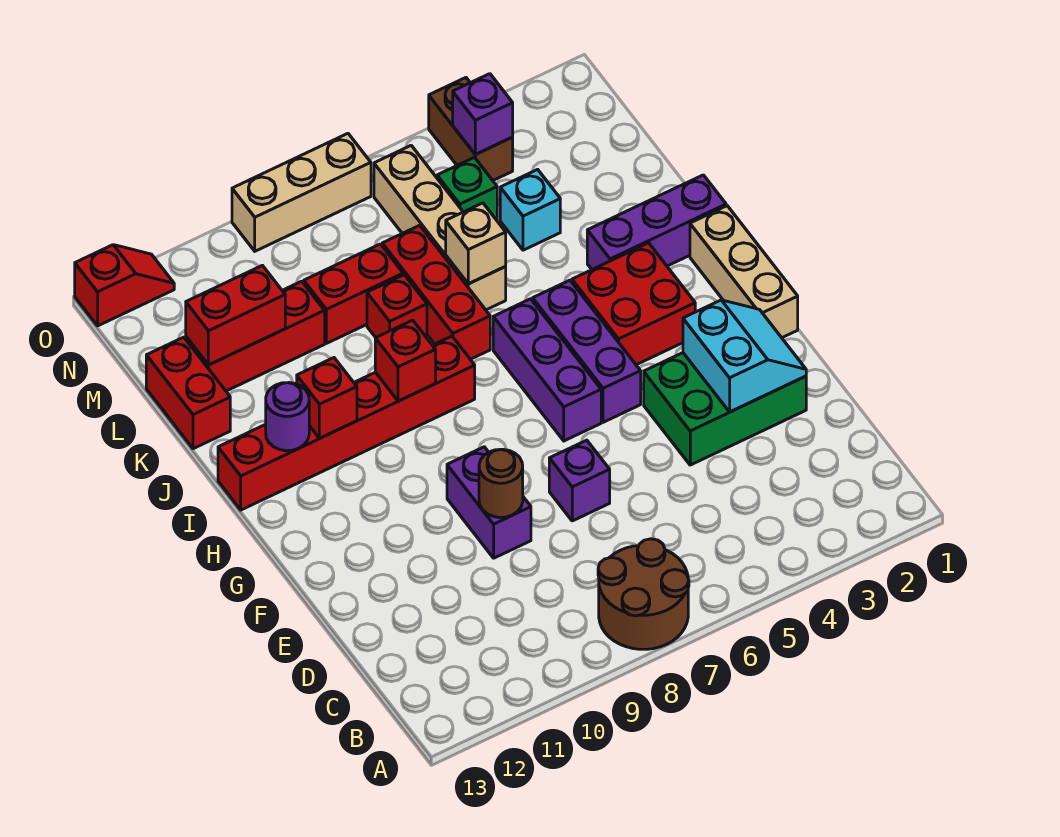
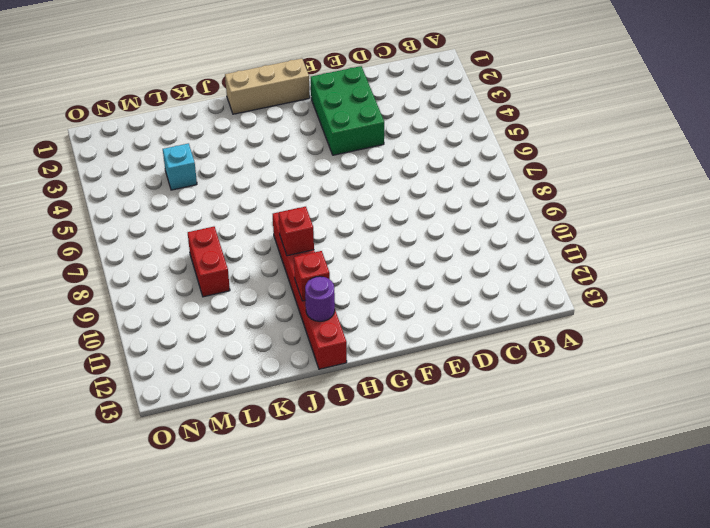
none -> brown 2x2 round brick [598,539,689,649]
none -> purple 1x1 brick [549,440,610,521]
none -> purple 1x2 brick [447,447,531,558]

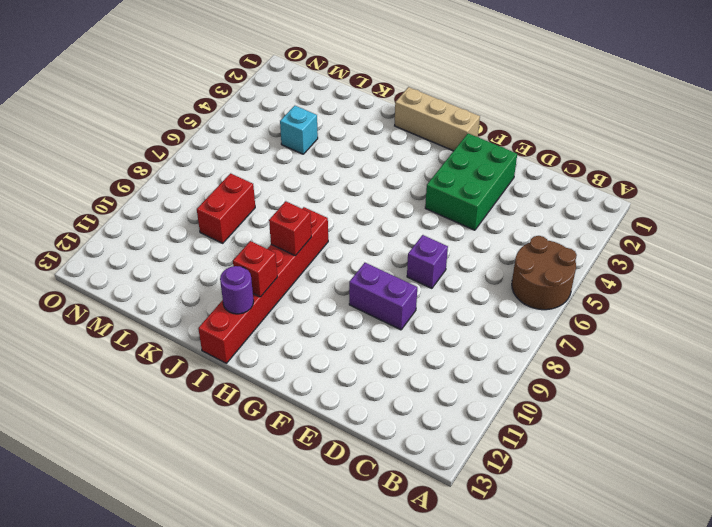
brown 2x2 round brick [512,236,577,310] -> brown 2x2 round brick moved to [598,539,689,649]
none -> purple 1x3 brick [533,280,641,422]
none -> purple 1x3 brick [493,299,601,441]
none -> red 2x2 brick [572,243,695,365]

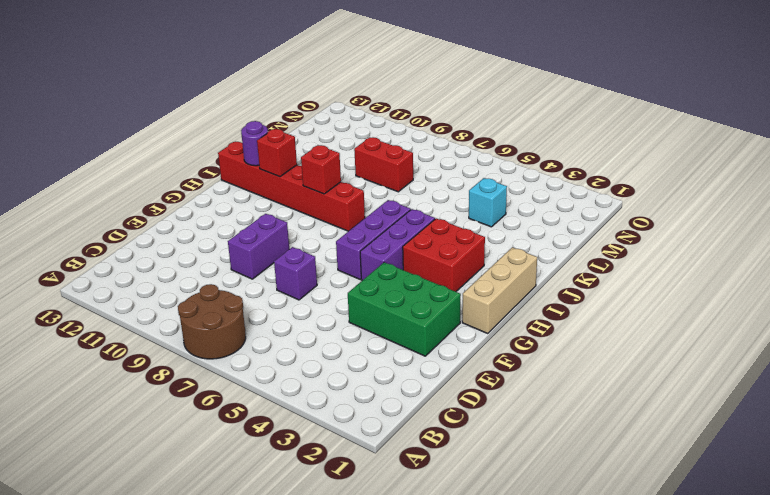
none -> purple 1x3 brick [587,175,726,269]
none -> red 1x3 brick [382,225,490,359]
none -> tan 1x4 brick [374,146,506,310]

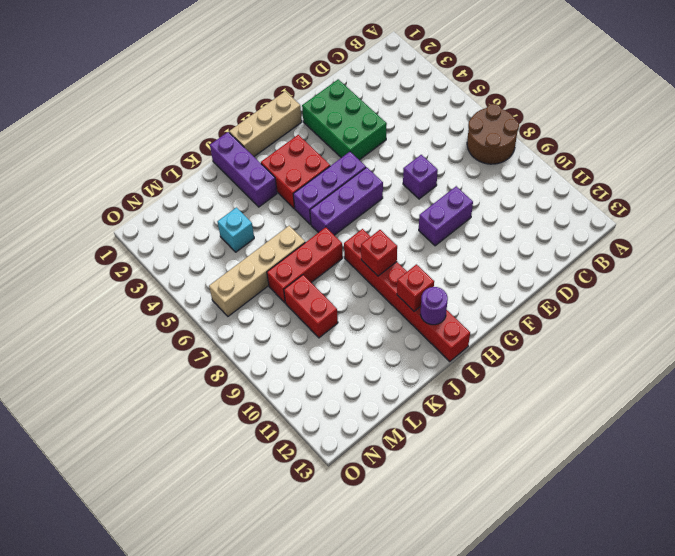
none -> red 1x1 brick [367,275,427,338]
none -> red 1x2 brick [146,337,230,449]
none -> red 1x3 brick [186,281,325,391]

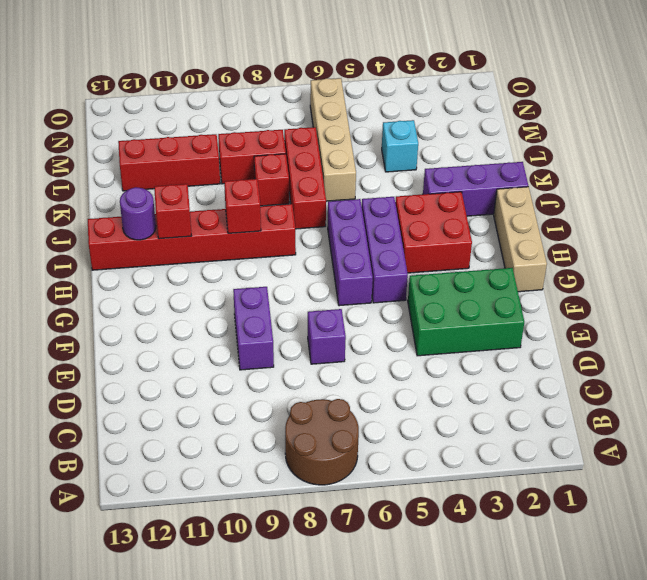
none -> red 1x2 brick [146,337,230,449]
none -> green 1x1 brick [437,157,497,220]
none -> brown 1x2 brick [429,78,513,180]

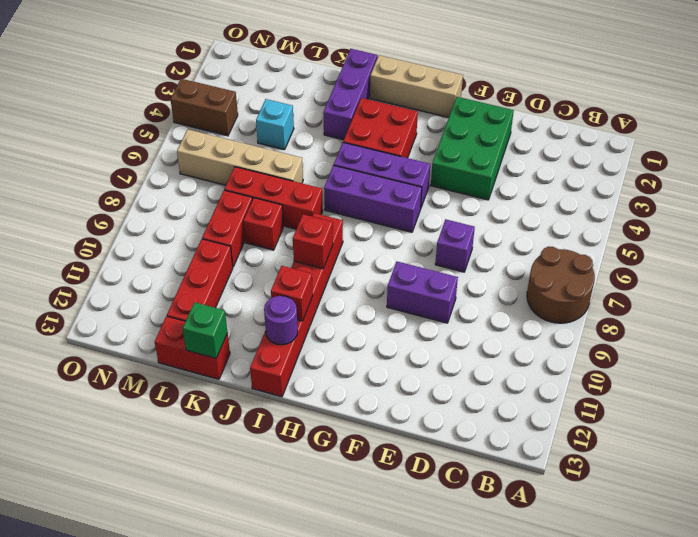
green 1x1 brick [183,302,227,358] -> green 1x1 brick moved to [437,157,497,220]
none -> tan 1x3 brick [232,133,371,251]
none -> red 1x2 slope [75,245,174,326]
none -> cyan 2x2 slope [683,300,806,412]

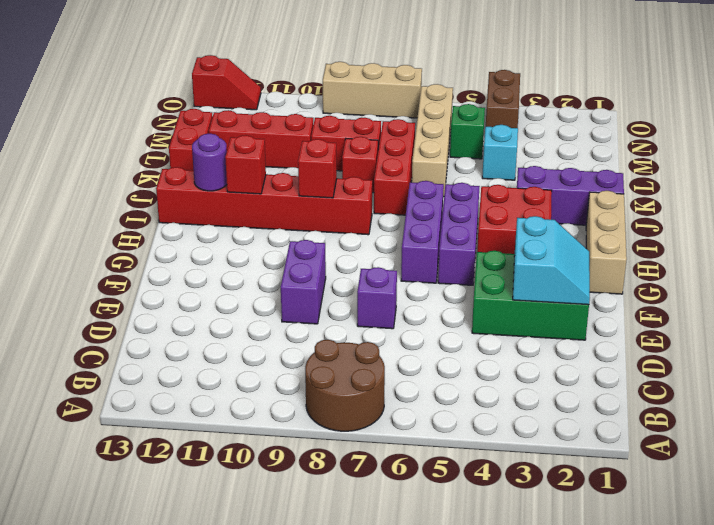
none -> brown 1x1 round brick [479,449,523,518]
none -> tan 1x1 brick [446,203,506,284]
none -> red 1x2 brick [186,265,285,365]

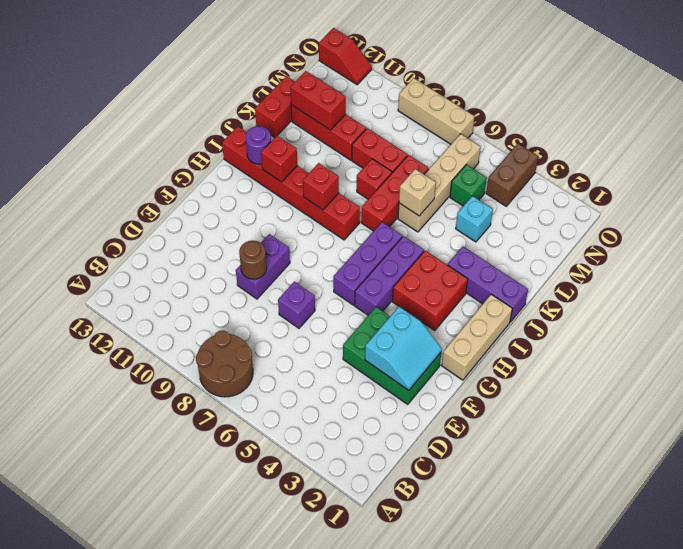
none -> purple 1x1 brick [453,74,513,154]

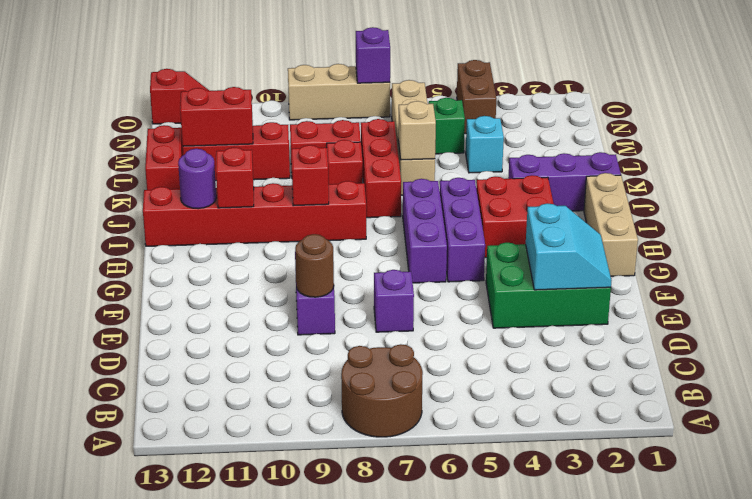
purple 1x1 brick [356,27,390,83] -> purple 1x1 brick moved to [453,74,513,154]

